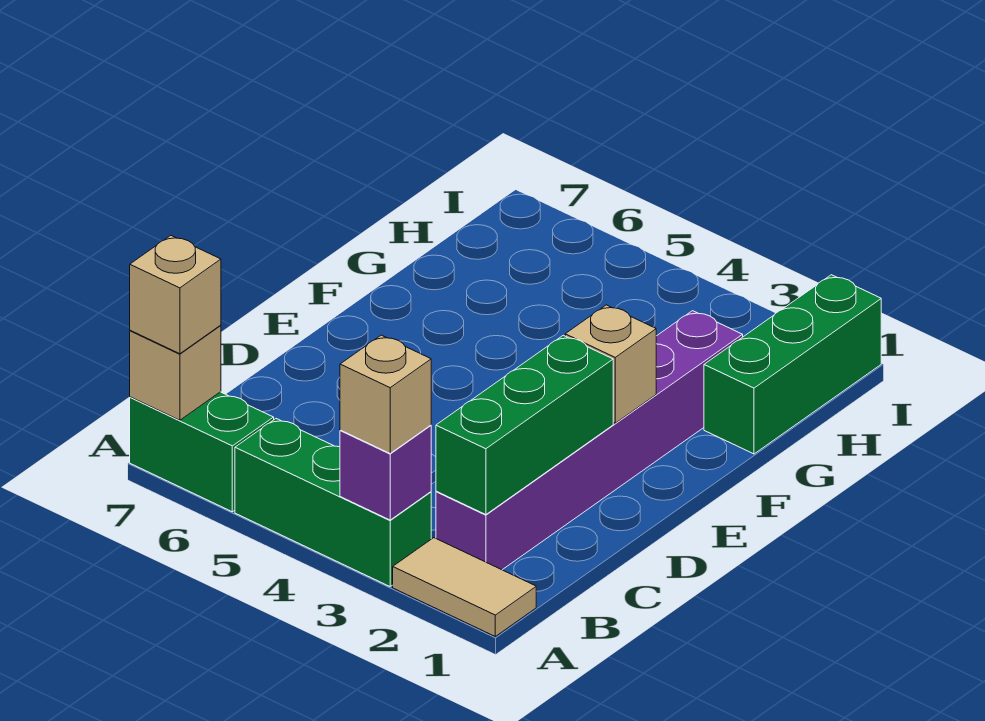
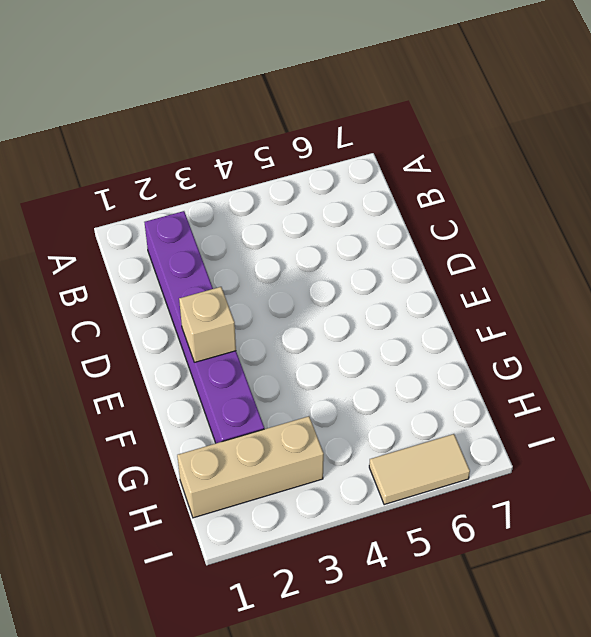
tan 1x3 brick [177,416,324,518] -> green 1x3 brick [704,275,881,454]
tan 1x2 tile [369,434,470,505] -> tan 1x2 tile moved to [393,538,536,636]
none -> green 1x3 brick [235,419,431,586]
none -> green 1x2 brick [130,392,274,512]

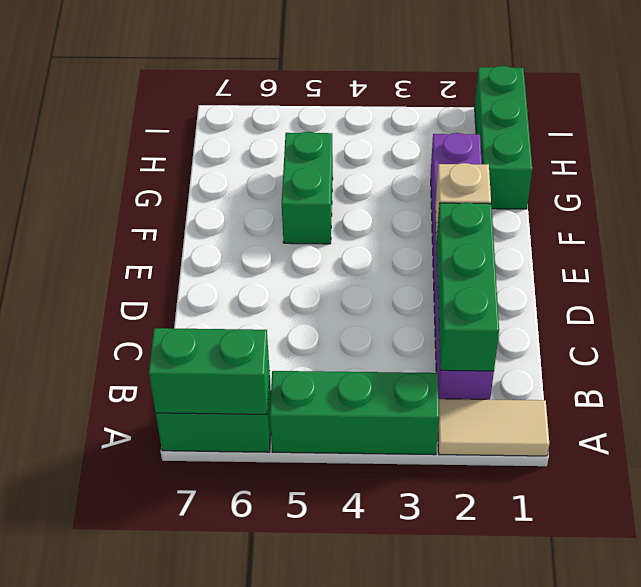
green 1x2 brick [149,328,270,414] -> tan 1x1 brick [130,325,221,420]
green 1x2 brick [282,132,333,244] -> none
none -> purple 1x1 brick [340,425,431,520]
none -> tan 1x1 brick [340,335,431,453]

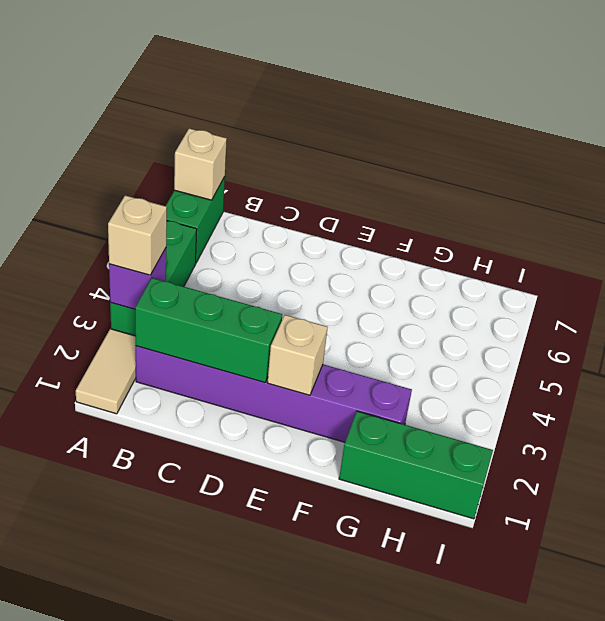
none -> tan 1x1 brick [130,236,221,354]

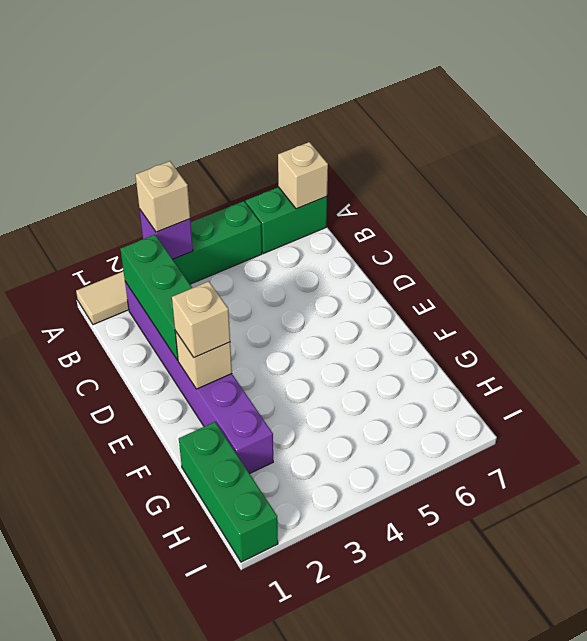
tan 1x1 brick [172,281,230,358] -> tan 1x1 brick moved to [130,236,221,354]

